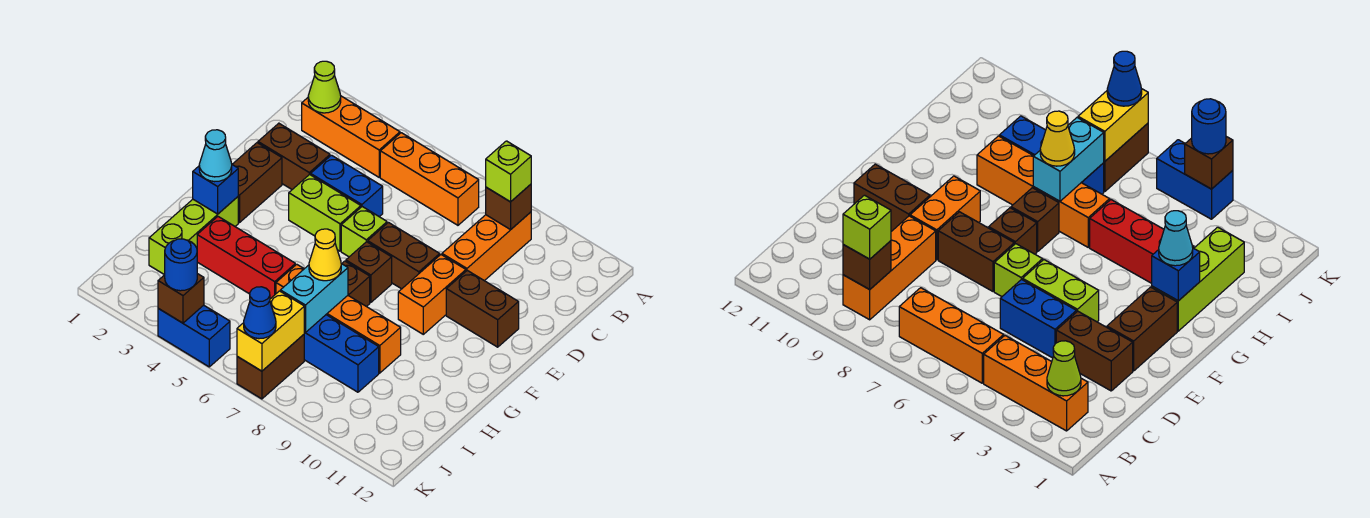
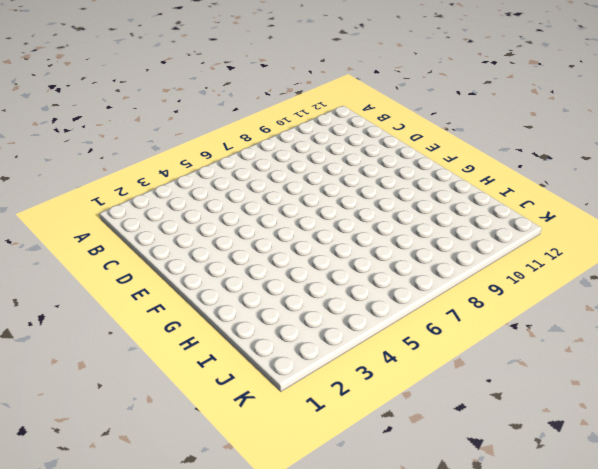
none -> orange 1x3 brick [302,96,400,177]
none -> orange 1x3 brick [380,133,479,225]
none -> orange 1x3 brick [442,212,531,281]
none -> brown 1x2 brick [258,123,330,189]

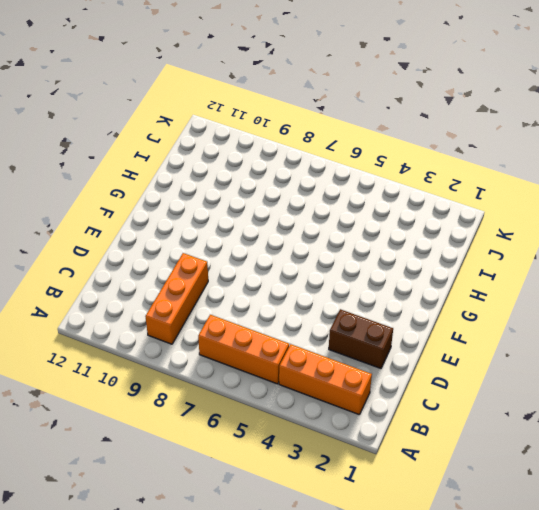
none -> blue 1x2 brick [311,155,383,217]
none -> brown 1x2 brick [232,143,282,223]
none -> lime 1x2 brick [289,174,361,251]
none -> lime 1x1 brick [341,207,387,257]

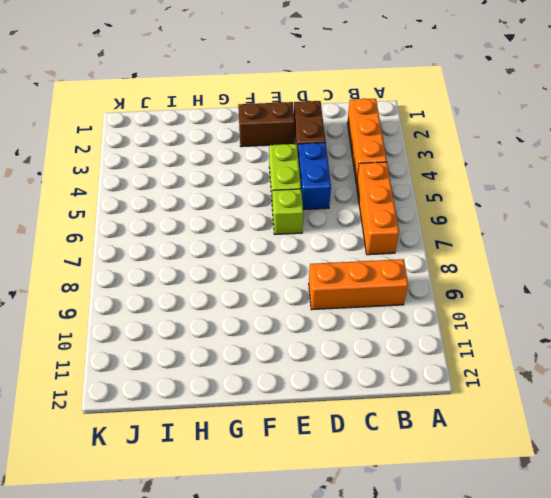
none -> brown 1x2 brick [368,223,440,289]
none -> orange 1x2 brick [398,255,466,334]
none -> brown 1x2 brick [446,270,519,347]
none -> brown 1x1 brick [346,242,392,303]

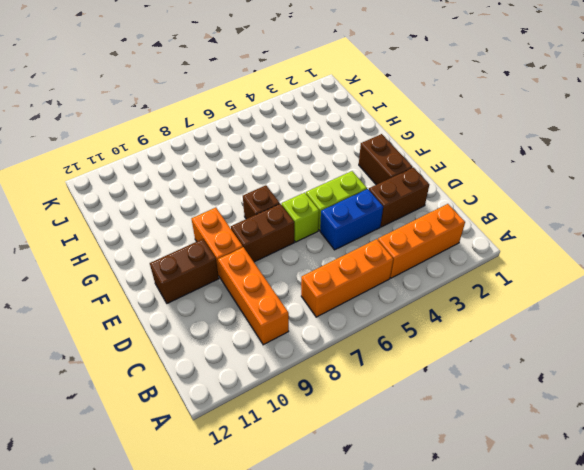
none -> lime 1x3 brick [149,197,238,275]
none -> brown 1x1 brick [342,261,370,307]
none -> red 1x3 brick [197,217,295,299]
none -> orange 1x4 brick [276,264,401,373]

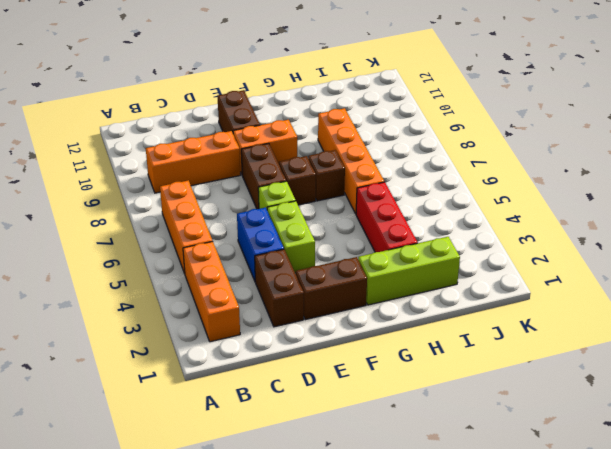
none -> blue 1x3 brick [304,315,379,392]
none -> brown 1x2 brick [237,335,304,399]
none -> blue 1x2 brick [158,305,230,367]
none -> lime 1x1 cone [308,61,341,113]

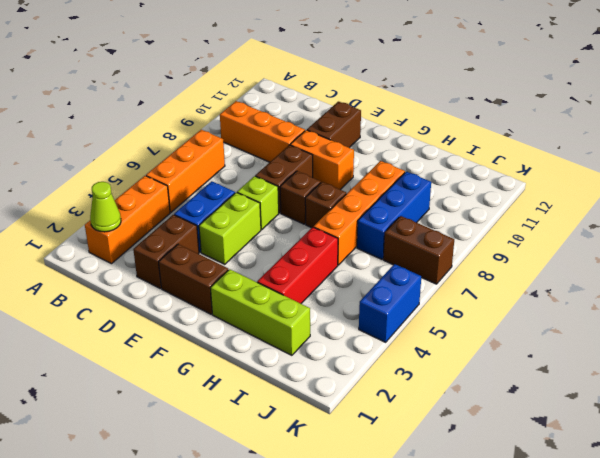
none -> brown 1x1 brick [486,184,531,230]
none -> blue 1x1 brick [193,165,238,214]
none -> cyan 1x2 brick [280,264,348,333]
none -> yellow 1x2 brick [237,291,304,371]

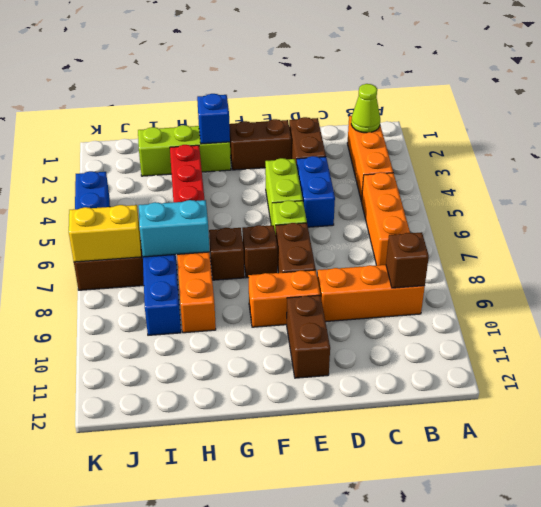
none -> brown 1x1 brick [158,274,204,323]
none -> lime 1x1 brick [486,141,531,202]
none -> cyan 1x1 cone [199,130,232,182]
none -> yellow 1x1 cone [309,229,341,281]

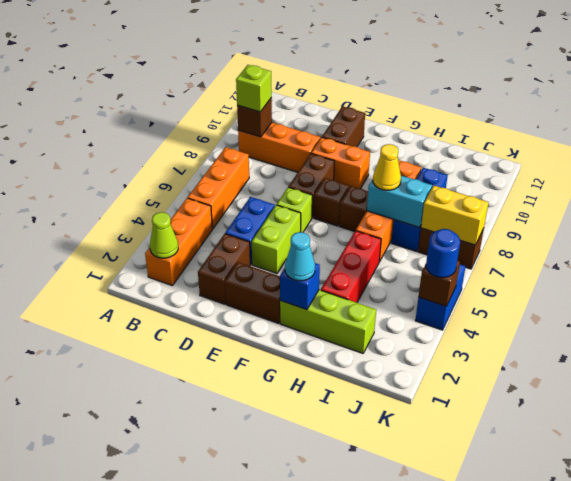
none -> blue 1x1 cone [244,287,276,339]

